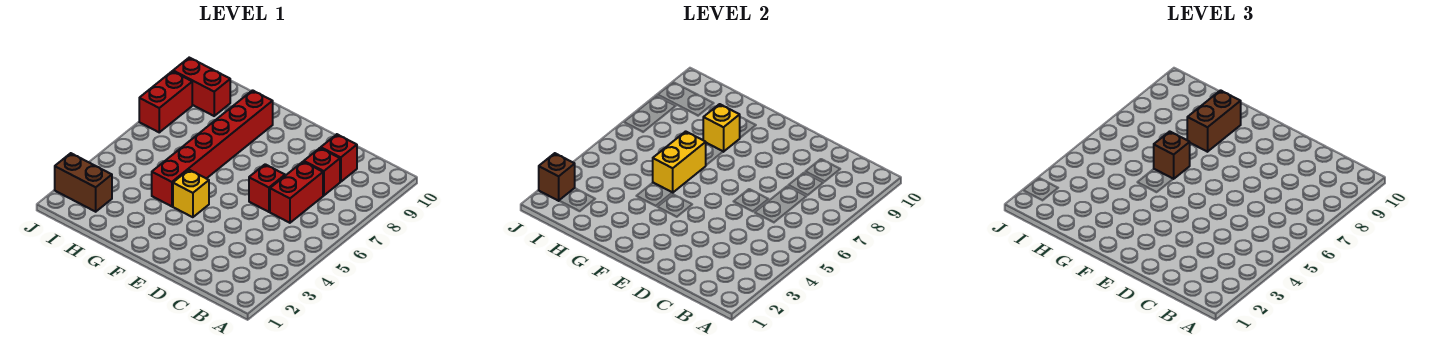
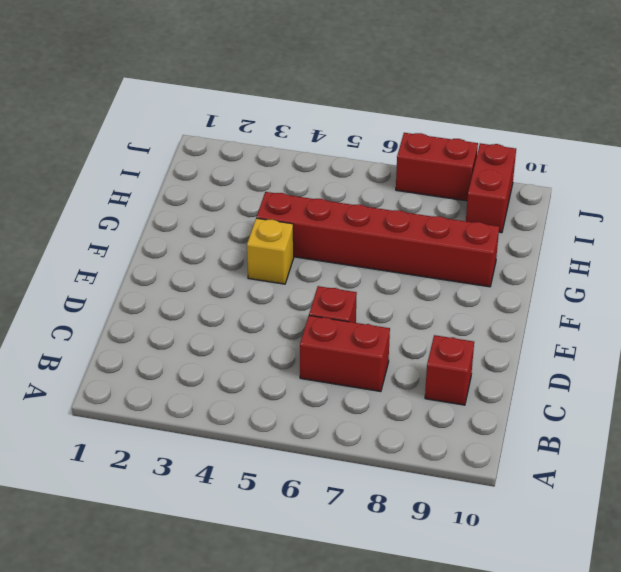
none -> red 1x1 brick [304,148,340,196]
none -> brown 1x2 brick [55,153,112,212]
none -> yellow 1x2 brick [653,131,706,193]

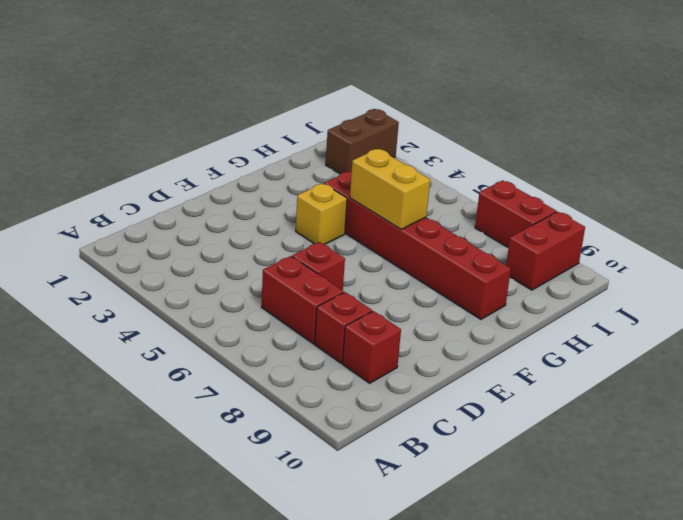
none -> yellow 1x1 brick [703,104,740,152]
none -> brown 1x1 brick [539,153,575,201]
none -> brown 1x1 brick [1154,131,1190,179]

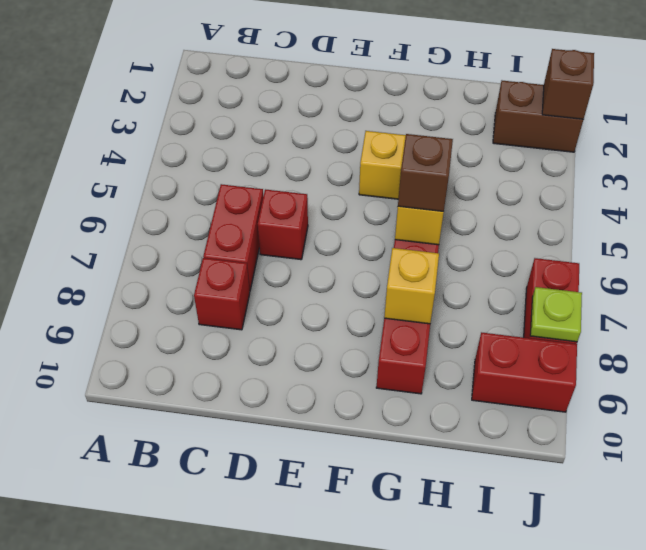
lime 1x1 plate [530,287,582,342] -> none
none -> red 1x1 brick [321,134,357,182]
none -> brown 1x2 brick [1187,90,1241,152]

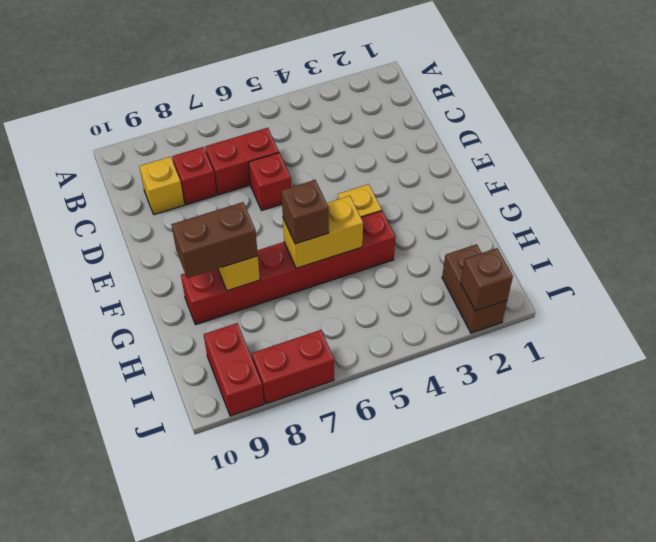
yellow 1x1 brick [139,157,184,215] -> red 1x1 brick [321,134,357,182]

